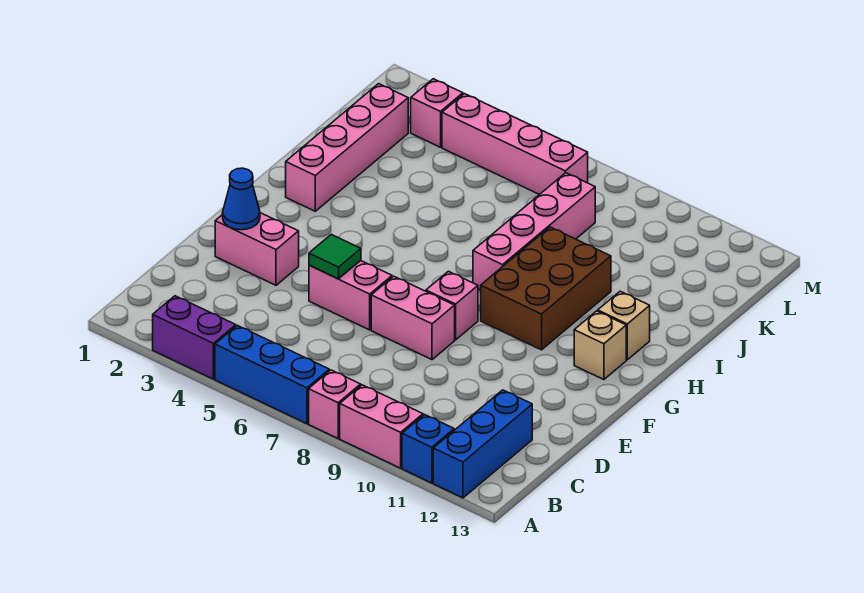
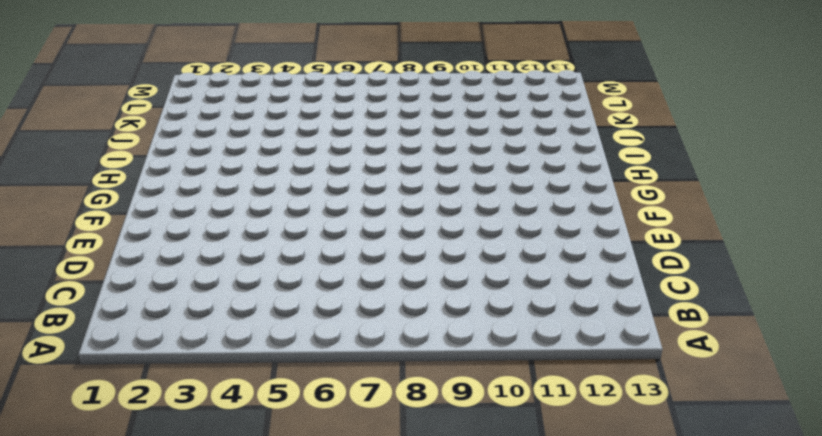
none -> purple 1x2 brick [153,296,236,379]
none -> blue 1x3 brick [215,325,329,424]
none -> pink 1x1 brick [309,370,361,438]

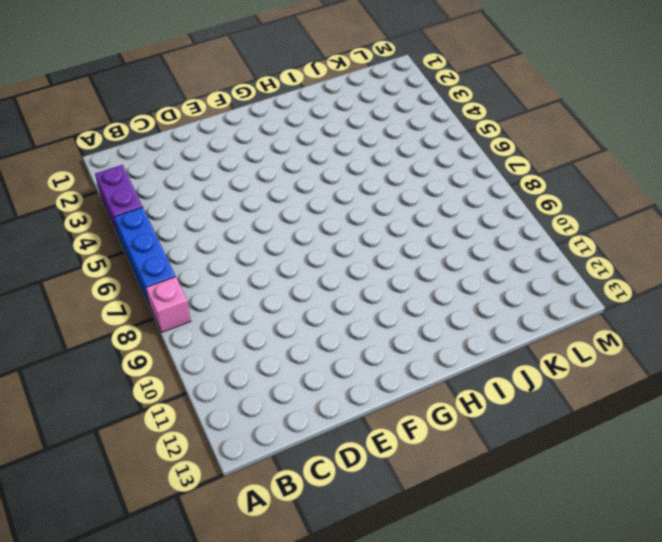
none -> pink 1x2 brick [340,385,423,468]
none -> blue 1x1 brick [402,415,454,483]
none -> blue 1x3 brick [433,390,532,498]

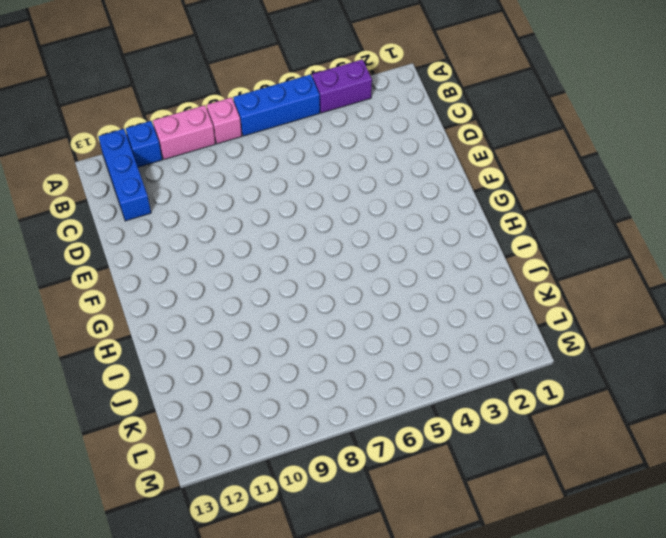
none -> pink 1x2 brick [215,213,299,285]
none -> pink 1x2 brick [309,261,392,330]
none -> pink 1x2 brick [371,276,455,360]

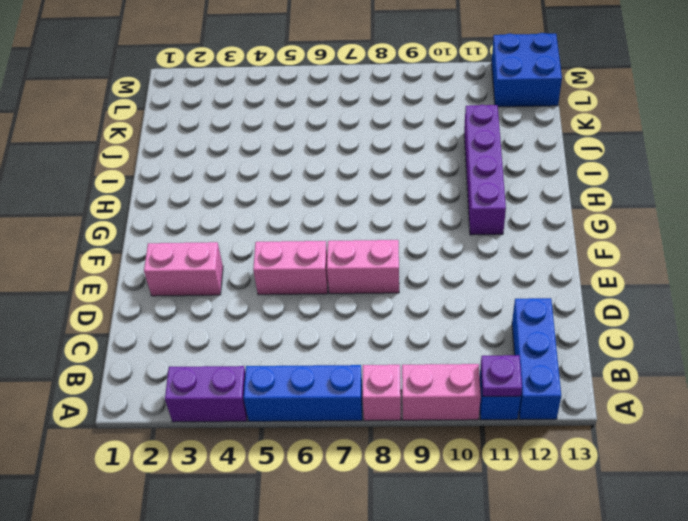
purple 1x1 plate [481,355,522,396] -> none
purple 1x4 brick [464,105,506,235] -> none
blue 2x2 brick [492,33,562,107] -> none
none -> pink 1x1 brick [426,271,478,340]
none -> brown 2x3 brick [481,227,611,350]
none -> tan 1x1 brick [574,311,626,380]

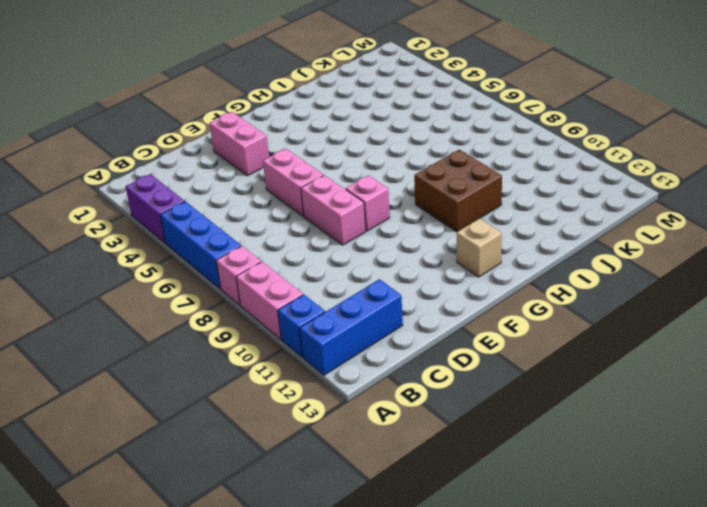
brown 2x2 brick [414,150,502,232] -> brown 2x3 brick [481,227,611,350]
none -> pink 1x4 brick [286,84,408,211]
none -> pink 1x4 brick [473,173,595,290]
none -> tan 1x1 brick [598,291,650,360]

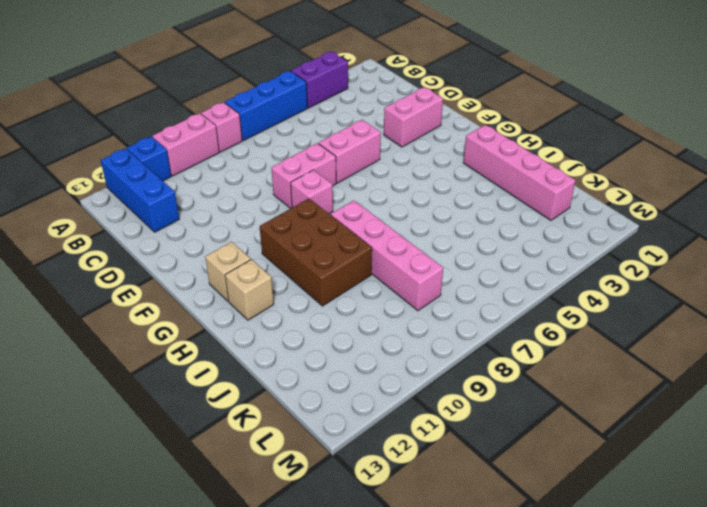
none -> pink 1x1 brick [411,79,463,147]
none -> pink 1x4 brick [442,94,588,195]
none -> blue 1x1 cone [222,168,260,230]

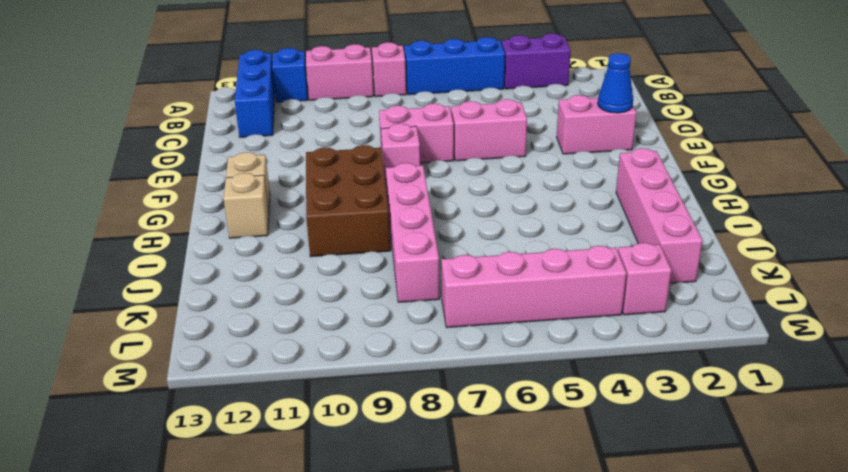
none -> green 1x1 tile [309,234,361,279]

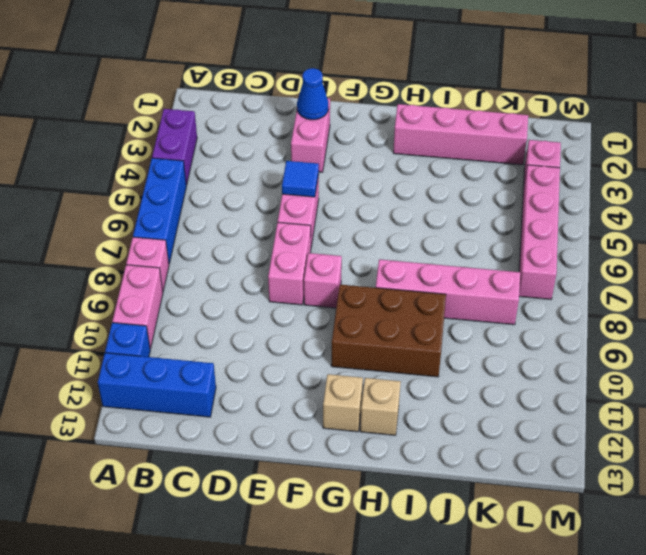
blue 1x1 tile [282,161,319,197] -> green 1x1 tile [309,234,361,279]

